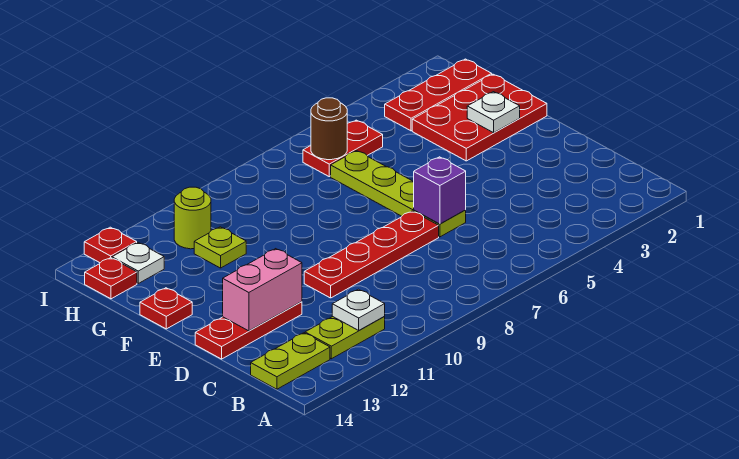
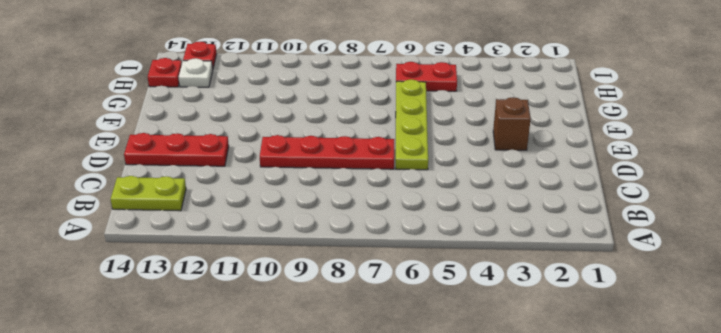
brown 1x1 brick [493,97,531,150] -> none
none -> lime 1x2 plate [305,317,385,359]
none -> red 2x3 plate [412,74,547,161]
none -> red 1x1 plate [140,288,192,329]

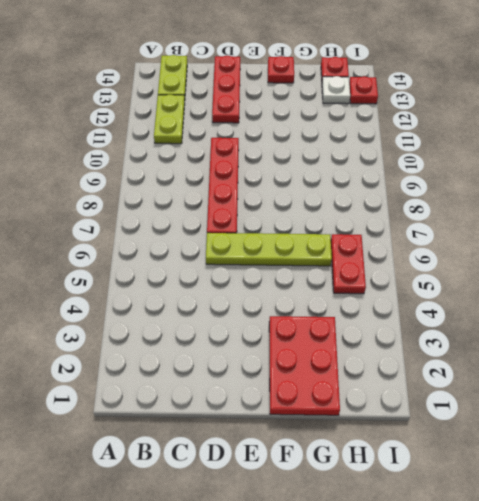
none -> lime 1x1 plate [194,227,246,268]
none -> red 1x3 plate [385,59,492,131]
none -> lime 1x1 round brick [174,187,211,249]

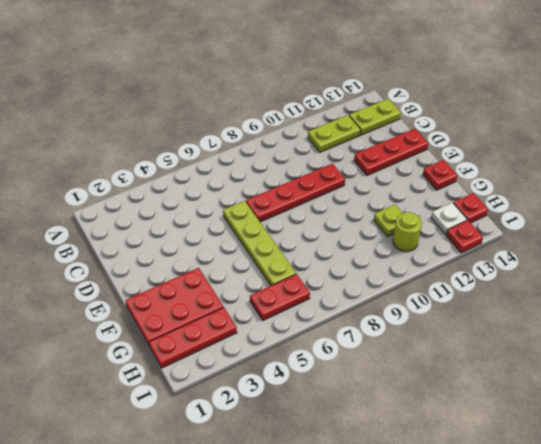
none -> white 1x1 plate [332,289,385,330]
none -> purple 1x1 brick [414,157,466,224]
none -> pink 1x2 brick [223,249,302,331]

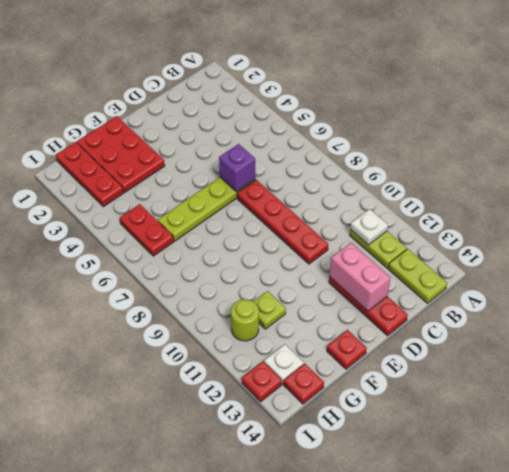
none -> white 1x1 plate [467,92,520,133]
none -> brown 1x1 round brick [311,98,347,160]

